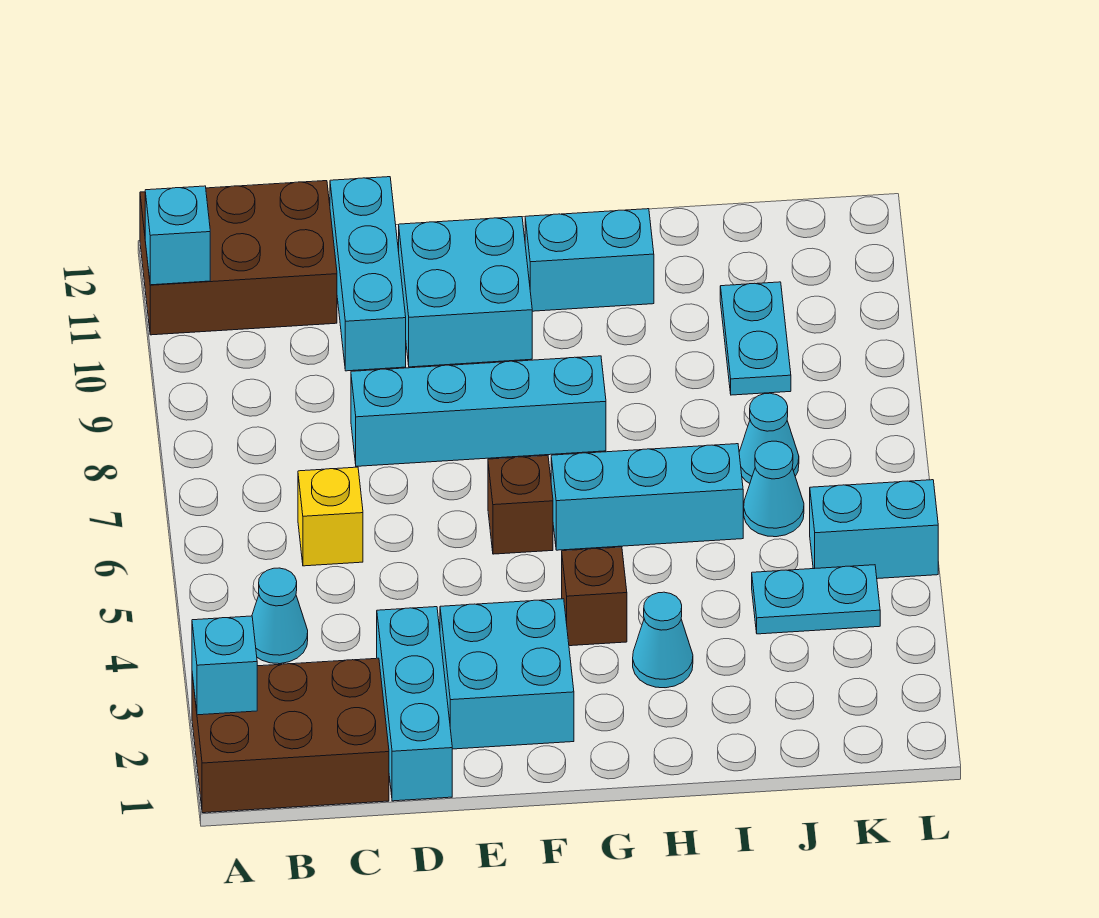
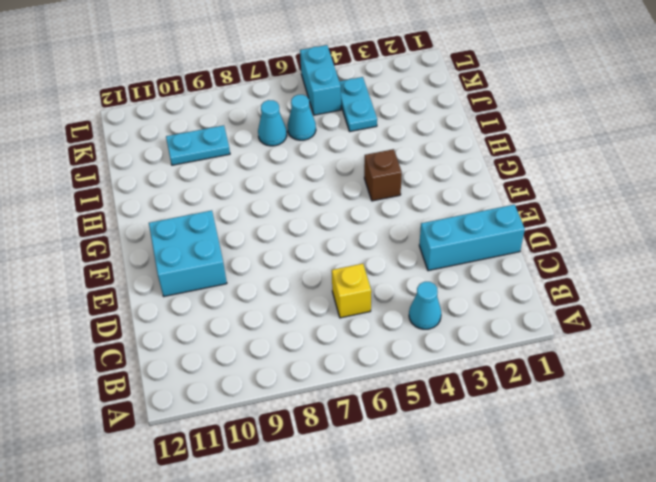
none -> brown 2x3 brick [192,658,389,813]
none -> brown 2x3 brick [140,181,337,335]
none -> cyan 1x4 brick [351,356,606,466]

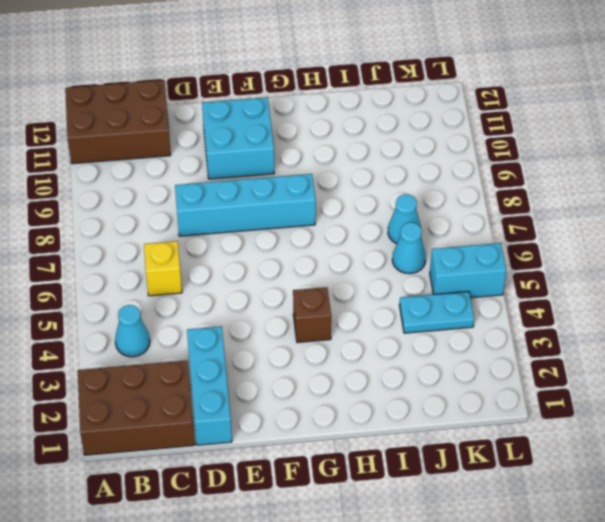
none -> cyan 1x3 brick [330,177,406,371]
none -> cyan 2x2 brick [440,599,574,749]
none -> brown 1x1 brick [488,455,553,554]

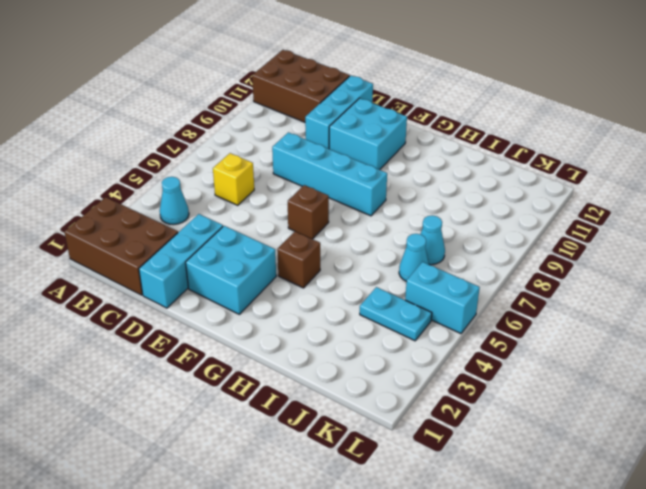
none -> cyan 1x3 brick [551,444,743,550]
none -> cyan 1x2 brick [525,209,654,311]
none -> cyan 1x1 cone [633,592,693,688]

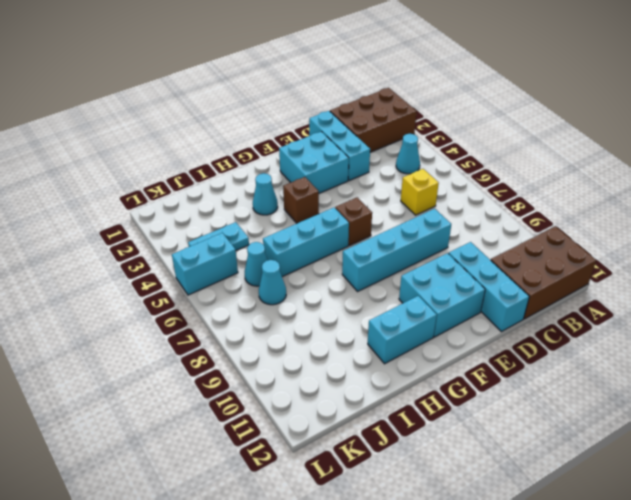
none -> cyan 1x2 plate [720,282,791,395]
none -> cyan 1x1 brick [192,616,257,715]
none -> cyan 1x1 brick [145,186,210,285]

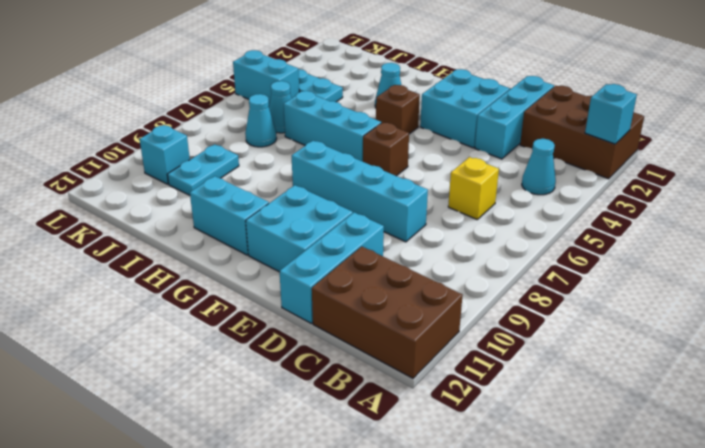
cyan 1x1 brick [140,125,190,184] -> cyan 1x1 brick moved to [145,186,210,285]

